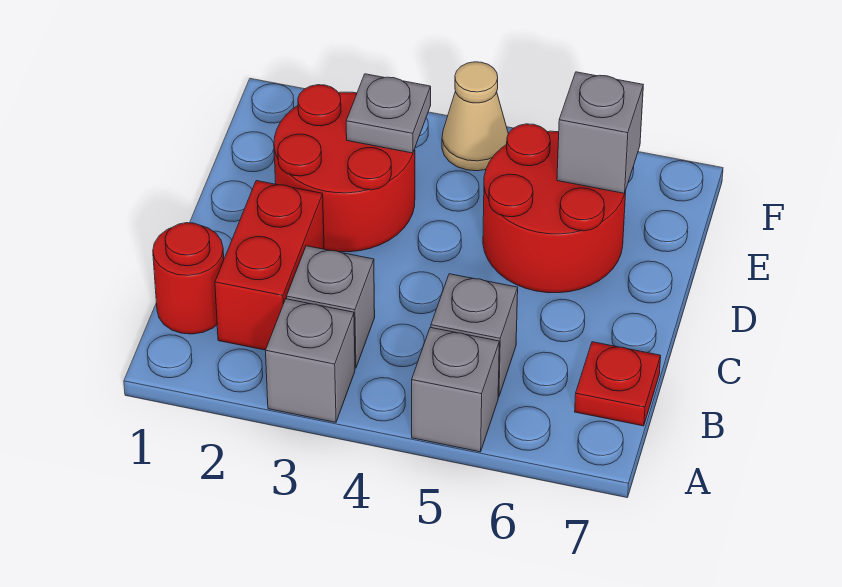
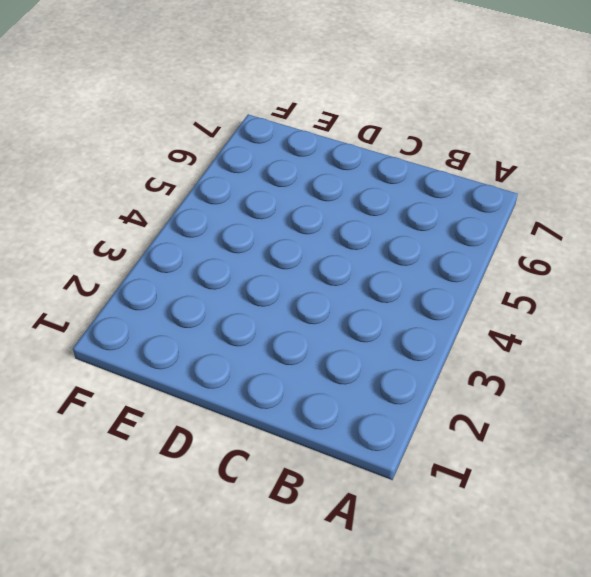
none -> grey 1x1 brick [266,299,355,422]
none -> grey 1x1 brick [412,327,499,452]
none -> red 1x1 round brick [153,223,224,334]

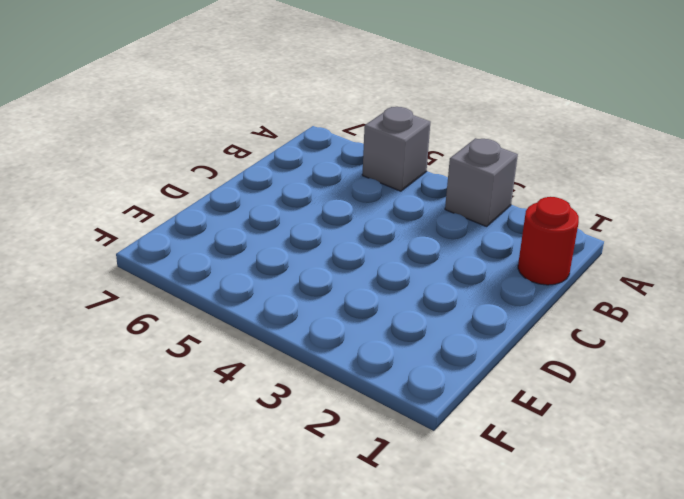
none -> red 1x2 brick [215,181,324,350]
none -> grey 1x1 brick [287,246,375,368]
none -> grey 1x1 brick [431,274,518,397]

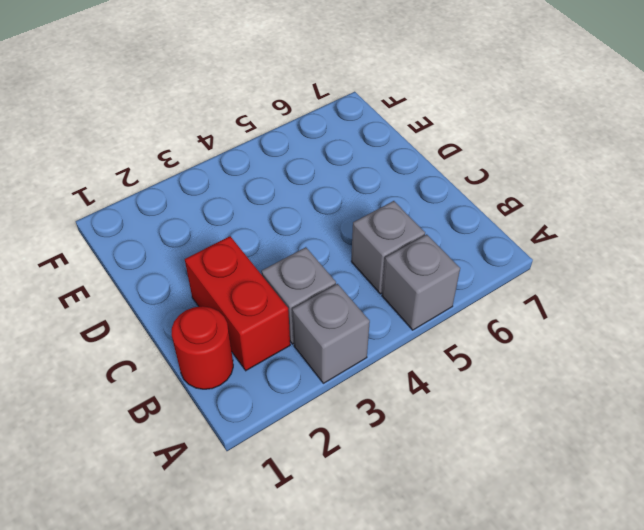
none -> red 1x1 plate [575,342,661,426]
none -> red 2x2 round brick [274,85,415,252]
none -> red 2x2 round brick [483,124,626,293]

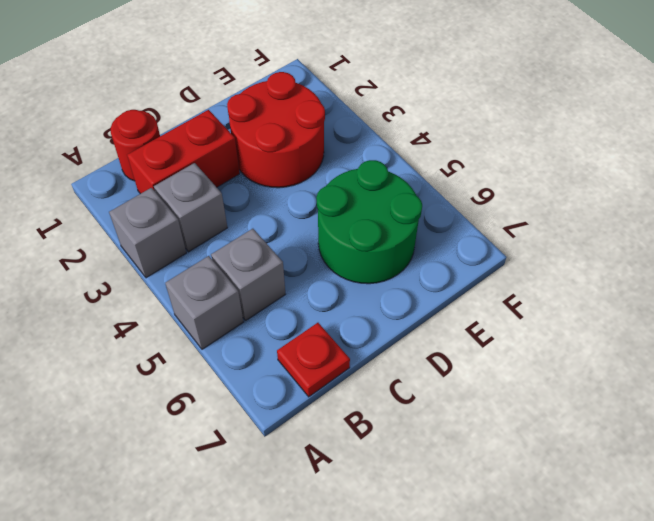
green 2x2 round brick [316,160,422,284] -> red 2x2 round brick [483,124,626,293]
none -> tan 1x1 cone [442,62,508,171]
none -> grey 1x1 plate [346,74,431,153]
none -> grey 1x1 brick [557,72,643,193]

